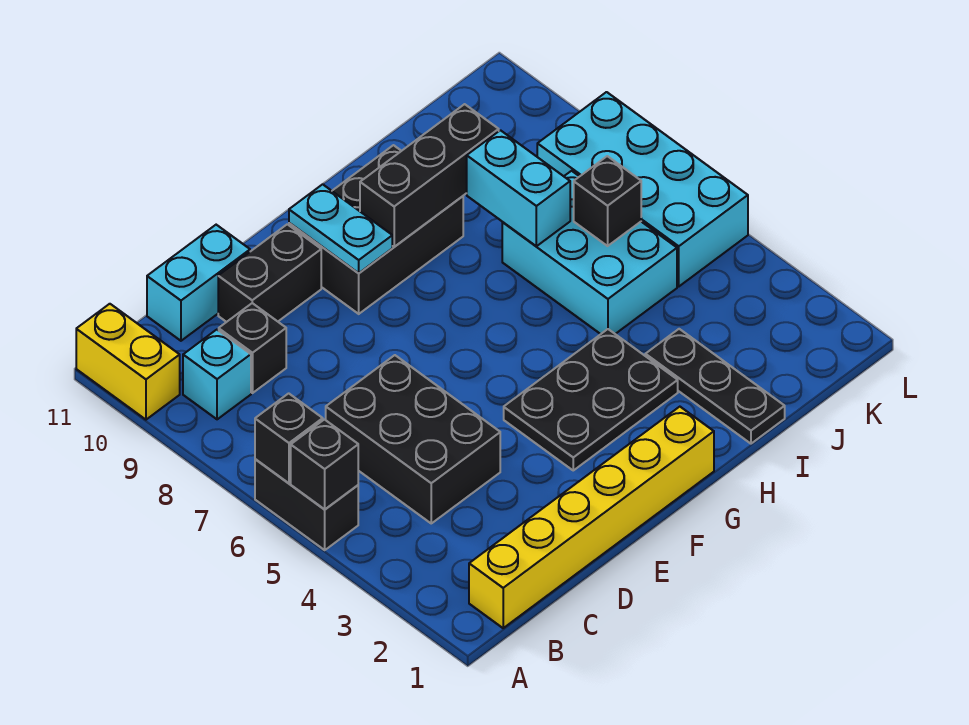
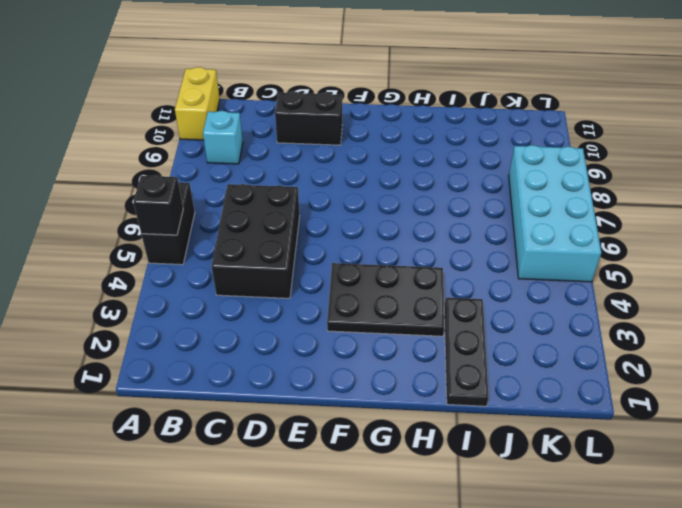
none -> yellow 1x6 brick [469,407,714,628]
none -> black 1x1 brick [219,303,286,393]
none -> cyan 1x2 brick [147,225,250,341]

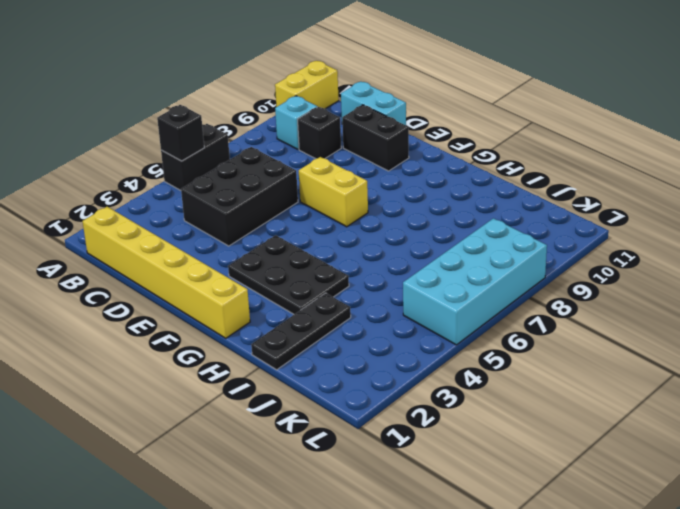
yellow 1x2 brick [299,157,368,227] -> none
none -> black 2x3 brick [289,145,463,314]
none -> cyan 2x3 brick [502,171,677,334]
none -> black 1x1 brick [255,393,323,483]

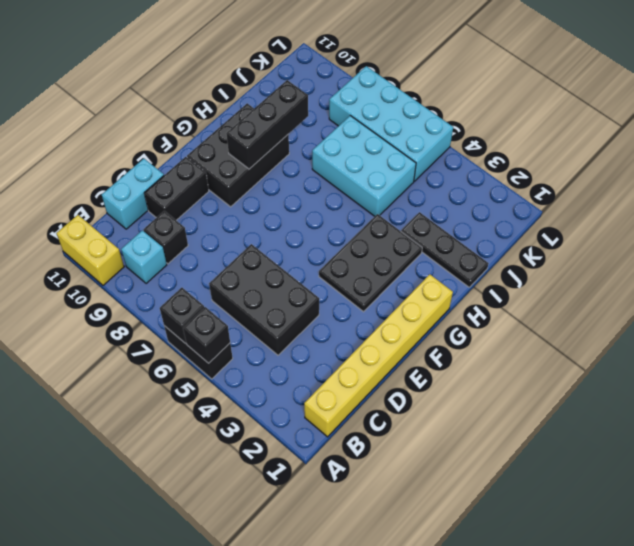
none -> cyan 1x2 plate [289,184,392,273]
none -> cyan 1x2 brick [467,130,570,246]
none -> black 1x1 brick [574,156,641,246]

